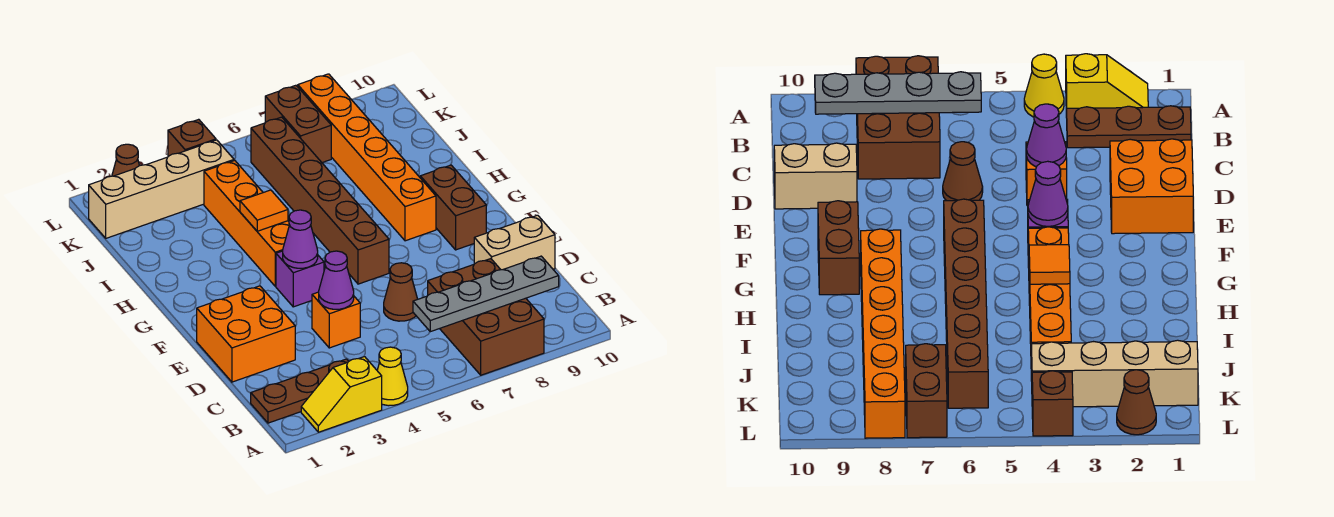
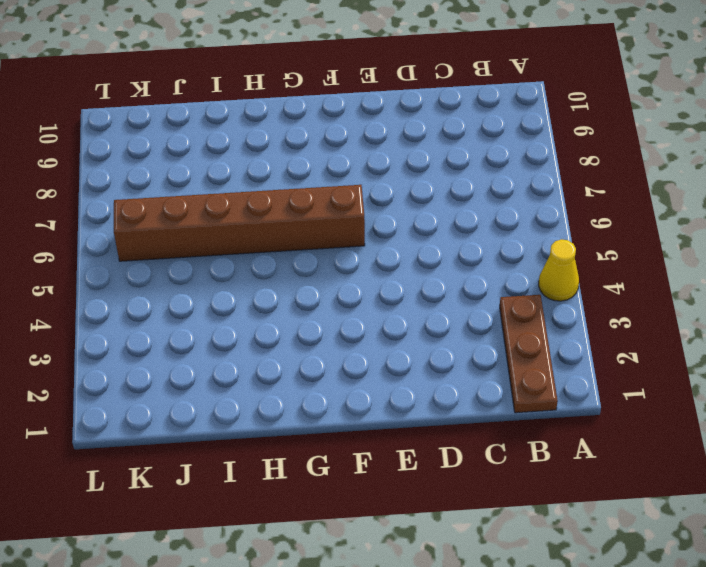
none -> yellow 1x2 slope [301,357,382,432]
none -> brown 2x3 brick [428,259,544,375]
none -> orange 2x2 brick [197,286,295,382]

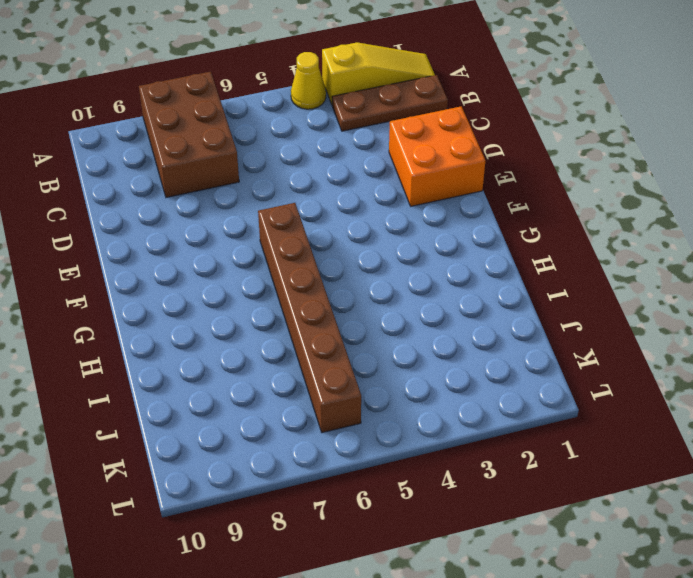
yellow 1x3 slope [322,42,435,104] -> yellow 1x2 slope [301,357,382,432]
none -> orange 1x1 brick [312,292,360,348]
none -> brown 1x1 cone [384,263,418,321]
none -> tan 1x2 brick [474,215,555,270]

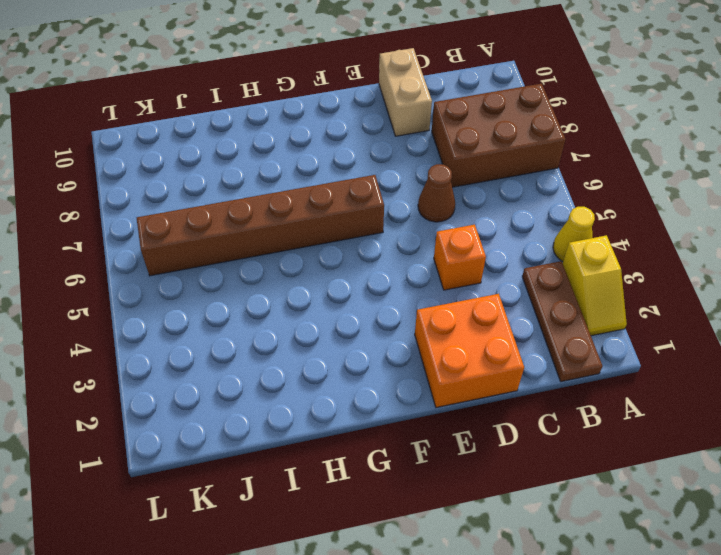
none -> purple 1x1 brick [276,251,324,307]
none -> brown 1x2 brick [420,165,486,250]
none -> orange 1x4 brick [204,160,289,286]

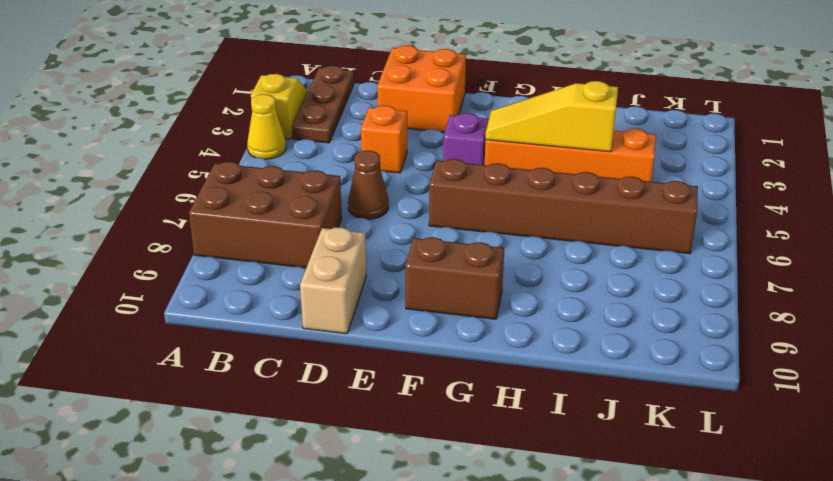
yellow 1x3 slope [485,81,618,152] -> orange 1x1 tile [240,190,288,231]
none -> orange 1x6 brick [298,74,436,241]
none -> tan 1x4 brick [89,140,234,238]
none -> brown 1x2 brick [265,85,331,163]

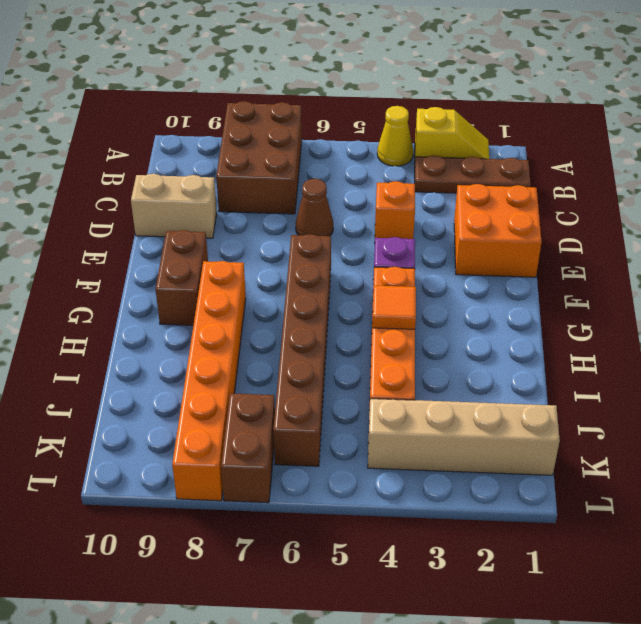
none -> brown 1x1 cone [112,144,139,176]
none -> brown 1x1 brick [168,119,216,156]
none -> grey 1x4 plate [413,256,559,332]

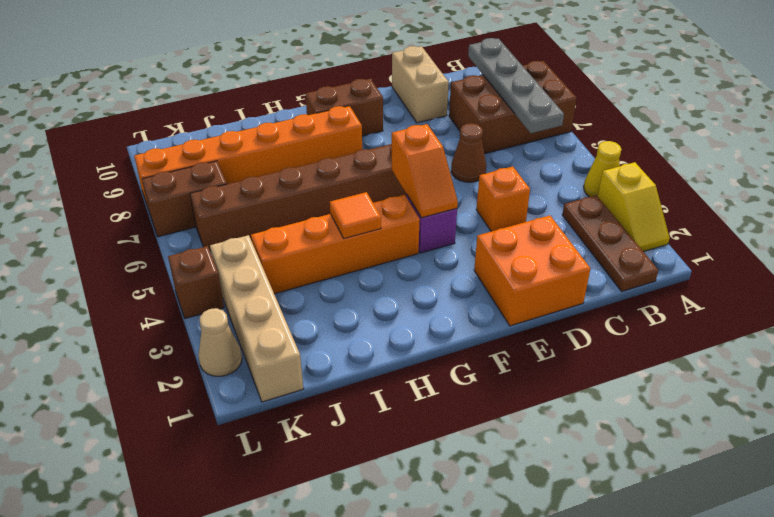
orange 1x2 slope [392,124,458,218] -> purple 1x1 cone [283,210,318,268]
tan 1x1 cone [199,308,242,376] -> brown 1x1 cone [112,144,139,176]
none -> purple 1x1 cone [319,251,354,309]

